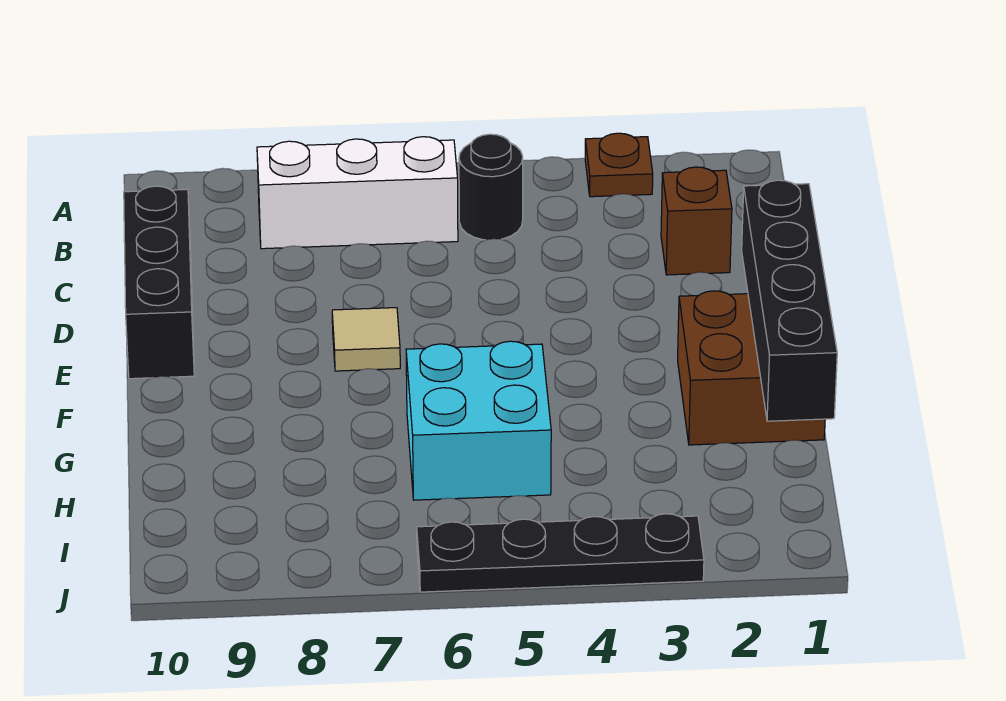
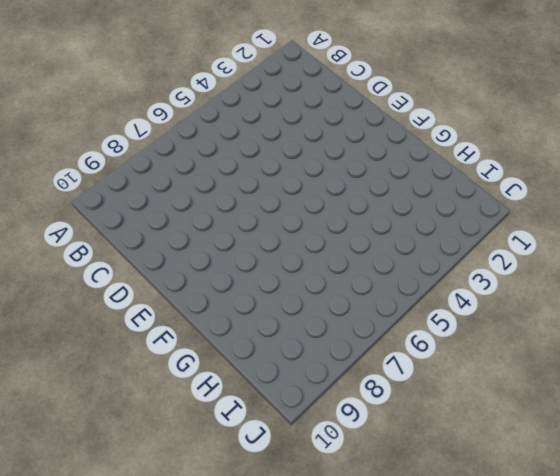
none -> brown 1x1 plate [585,133,653,197]
none -> black 1x1 round brick [459,134,523,240]

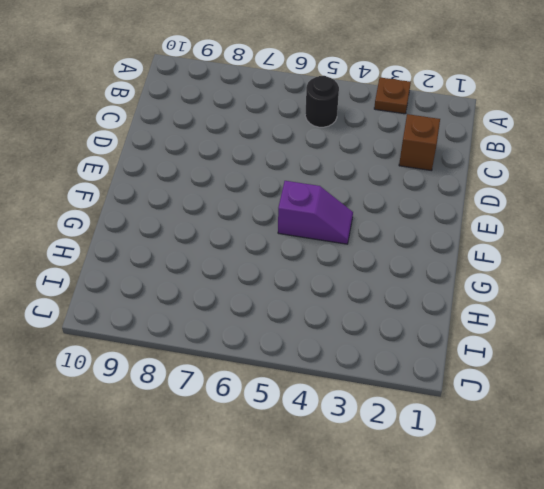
purple 1x2 slope [278,181,353,244] -> none
none -> white 1x3 brick [257,137,458,249]
none -> black 1x3 brick [124,186,194,379]

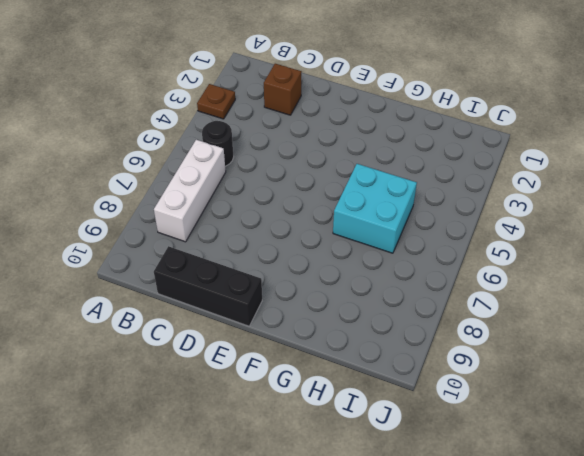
none -> tan 1x1 tile [332,308,400,371]
none -> brown 2x2 brick [678,291,825,445]

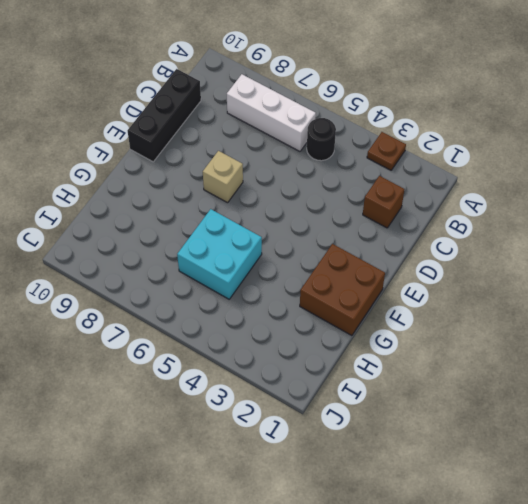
tan 1x1 brick [203,151,243,203] -> tan 1x1 tile [332,308,400,371]
none -> black 1x4 plate [417,514,704,592]
none -> black 1x4 brick [742,180,837,421]

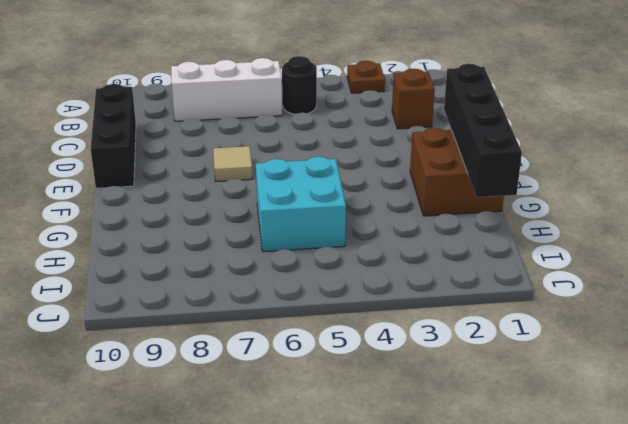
none -> black 1x4 plate [417,514,704,592]

